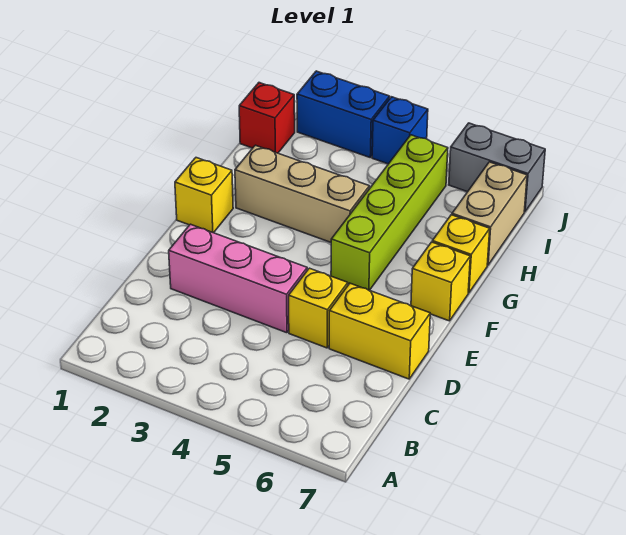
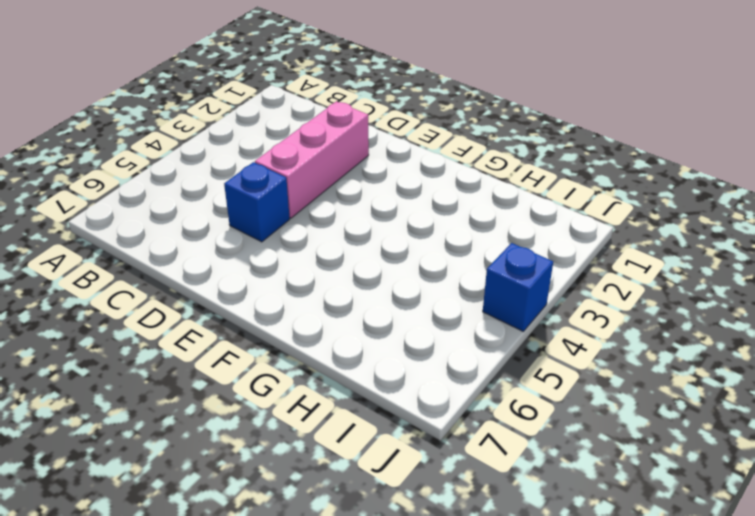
blue 1x1 brick [224,162,290,242] -> yellow 1x1 brick [289,268,348,348]
none -> yellow 1x2 brick [329,283,430,379]
none -> yellow 1x1 brick [175,158,233,233]
none -> lime 1x4 brick [331,135,448,290]

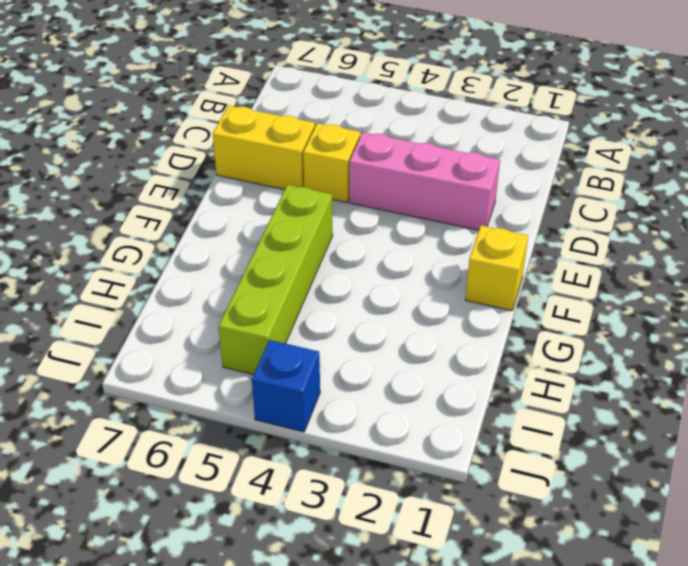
none -> yellow 1x1 brick [411,242,470,321]
none -> tan 1x3 brick [235,145,370,242]
none -> yellow 1x1 brick [432,215,490,293]

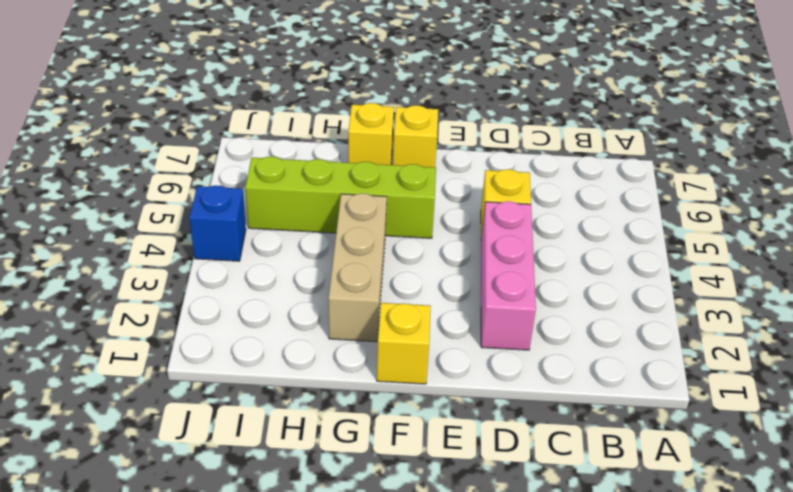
none -> yellow 1x2 brick [329,283,430,379]
none -> tan 1x2 brick [452,162,527,265]
none -> red 1x1 brick [239,83,295,153]

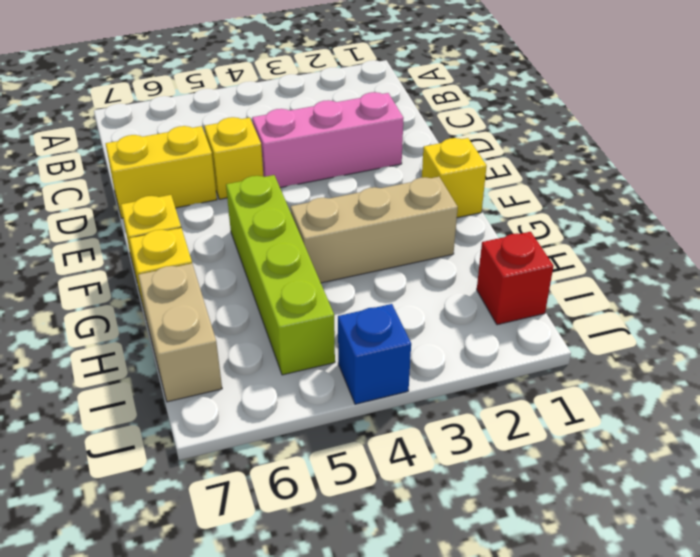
none -> blue 1x2 brick [297,71,390,157]
none -> grey 1x2 brick [449,123,545,212]

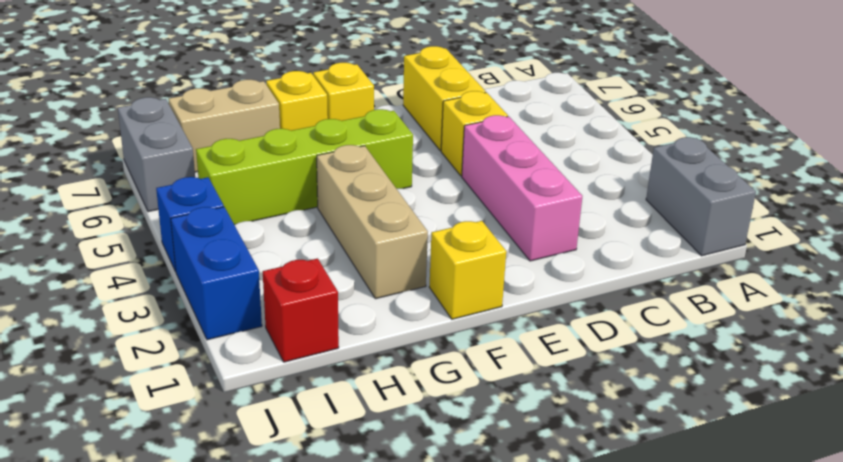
grey 1x2 brick [646,137,756,256] -> none

